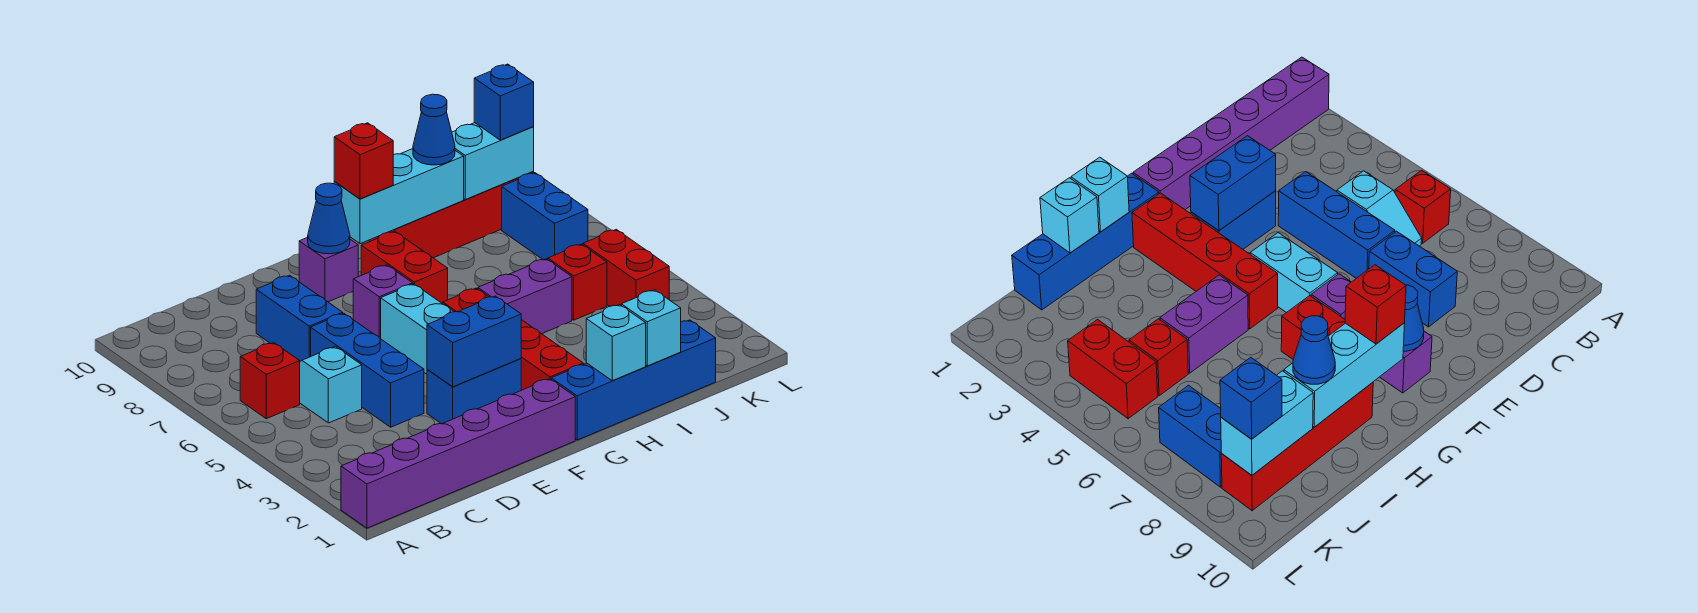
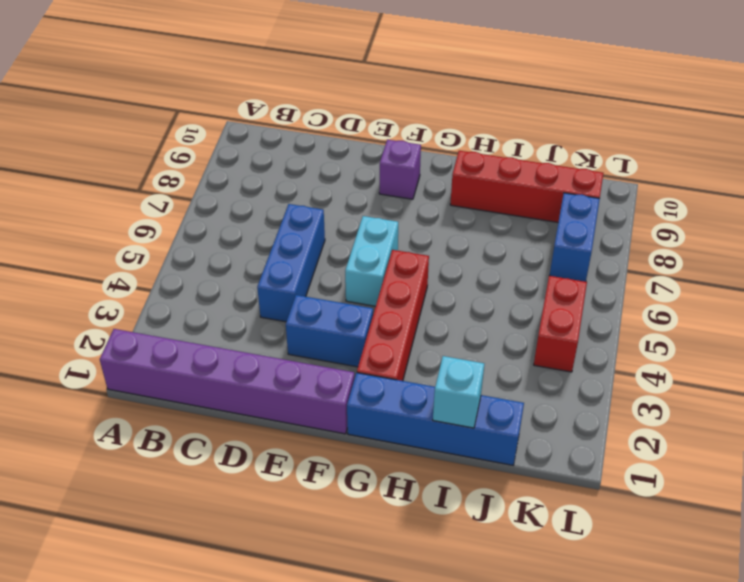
none -> red 1x1 brick [240,343,300,419]
none -> cyan 1x2 slope [300,346,362,423]
none -> blue 1x2 brick [256,275,343,361]

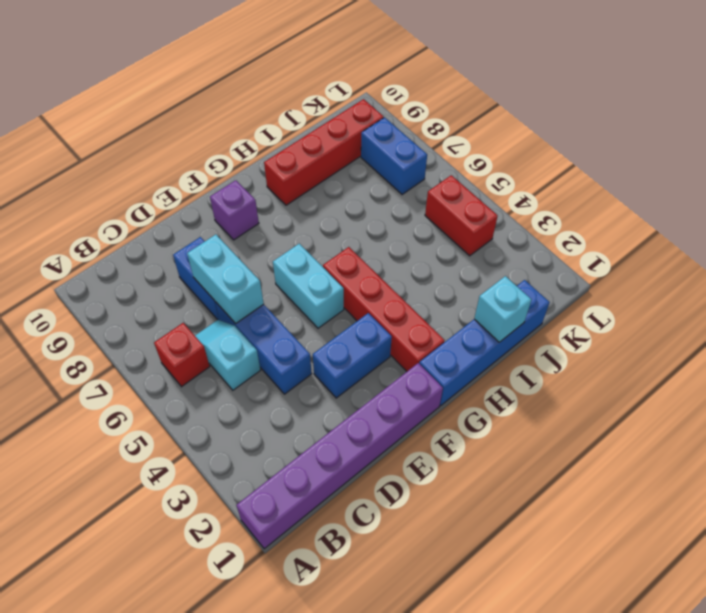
cyan 1x2 brick [187,235,264,324] -> cyan 1x2 brick turned to [452,123,534,200]
none -> purple 1x1 brick [353,265,413,339]
none -> red 1x2 brick [361,231,448,304]
none -> purple 1x2 brick [478,259,572,334]

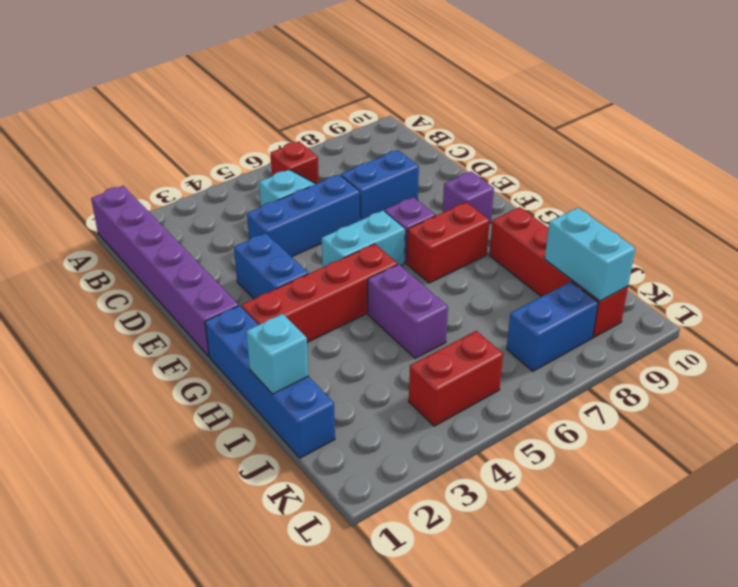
none -> red 1x1 brick [548,244,607,320]
none -> blue 1x2 brick [427,296,521,387]
none -> blue 1x1 cone [308,183,350,254]

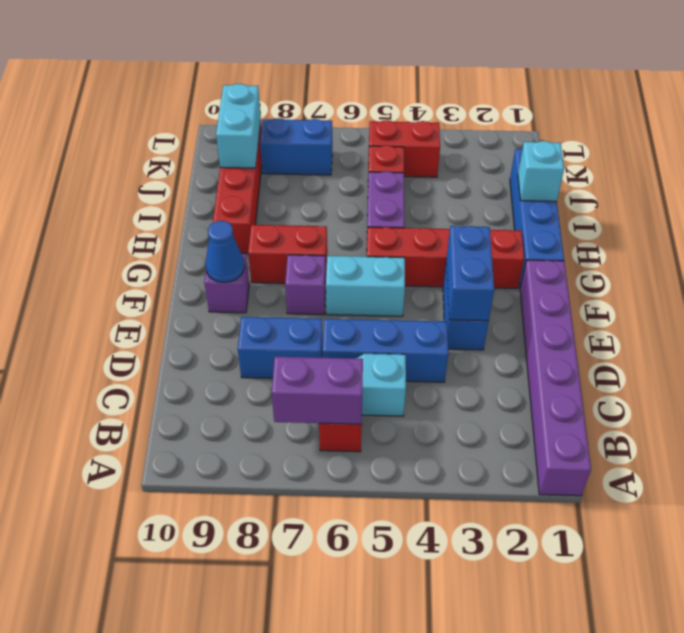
purple 1x2 brick [272,357,363,424] -> none
none -> cyan 1x3 brick [334,149,464,244]
none -> cyan 1x1 brick [586,305,646,381]
none -> red 1x1 brick [334,123,393,199]

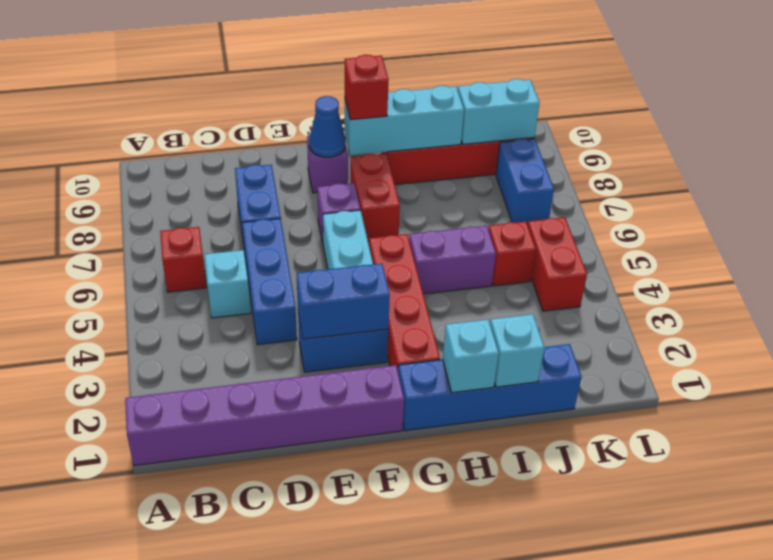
none -> blue 1x1 cone [413,94,455,165]
none -> blue 1x1 brick [474,64,534,140]

